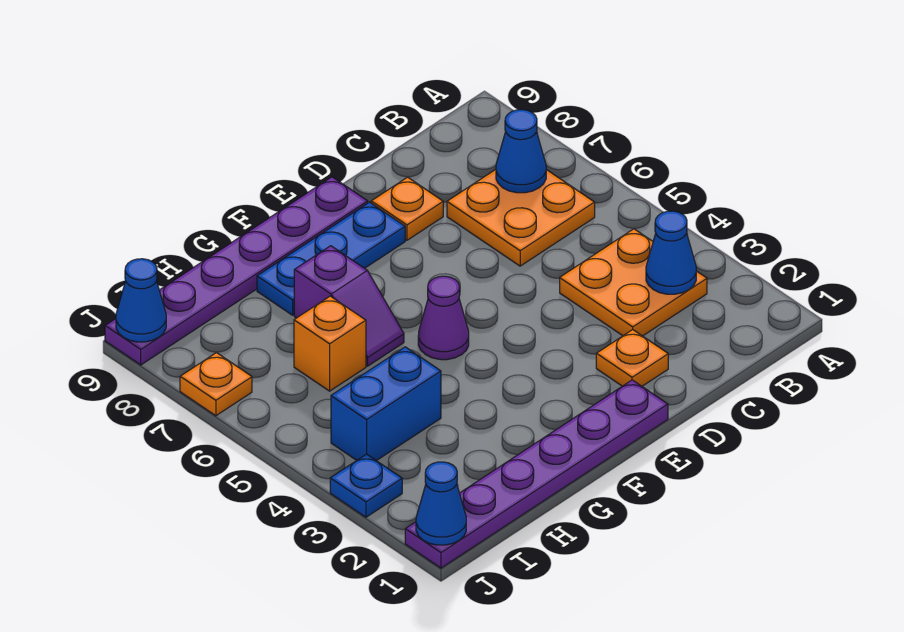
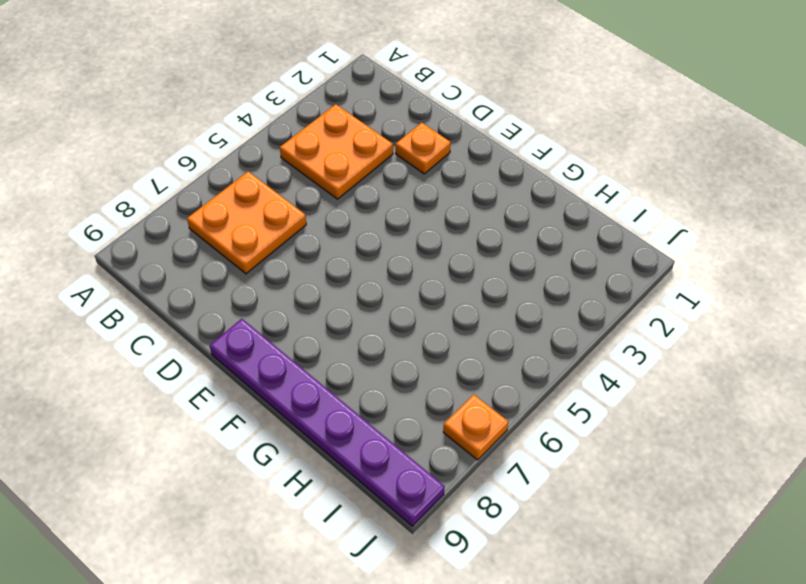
none -> orange 1x1 plate [371,177,443,240]
none -> purple 1x6 plate [405,380,668,568]
none -> blue 1x3 plate [257,202,405,315]

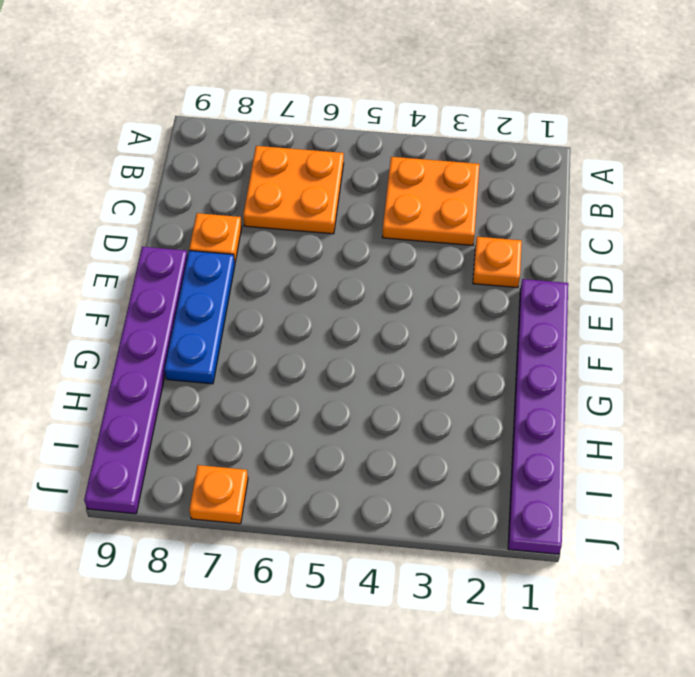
none -> purple 1x1 cone [418,276,469,360]
none -> purple 1x2 slope [294,246,404,366]
none -> blue 1x2 brick [331,347,441,461]

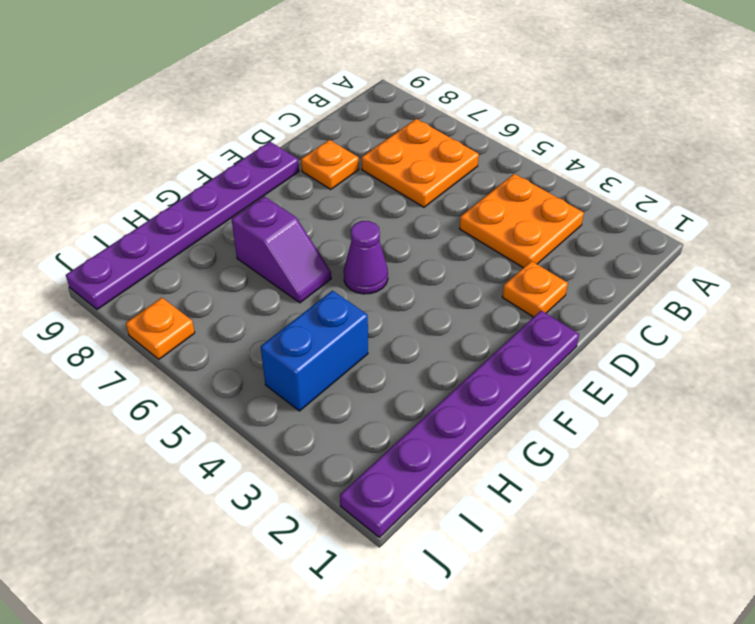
none -> blue 1x3 plate [257,202,405,315]
none -> orange 1x1 brick [294,296,366,391]
none -> blue 1x1 plate [330,454,402,517]

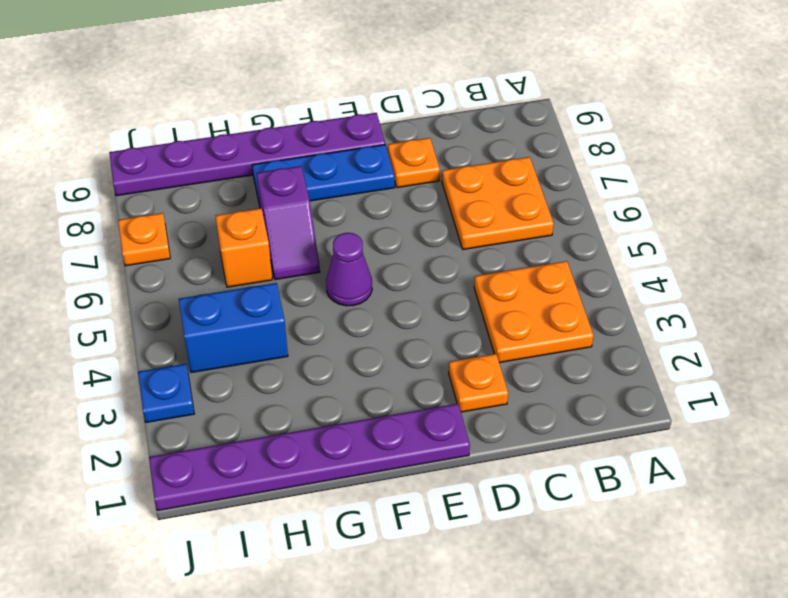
none -> blue 1x1 cone [646,211,696,294]
none -> blue 1x1 cone [496,110,546,193]
none -> blue 1x1 cone [416,462,466,545]

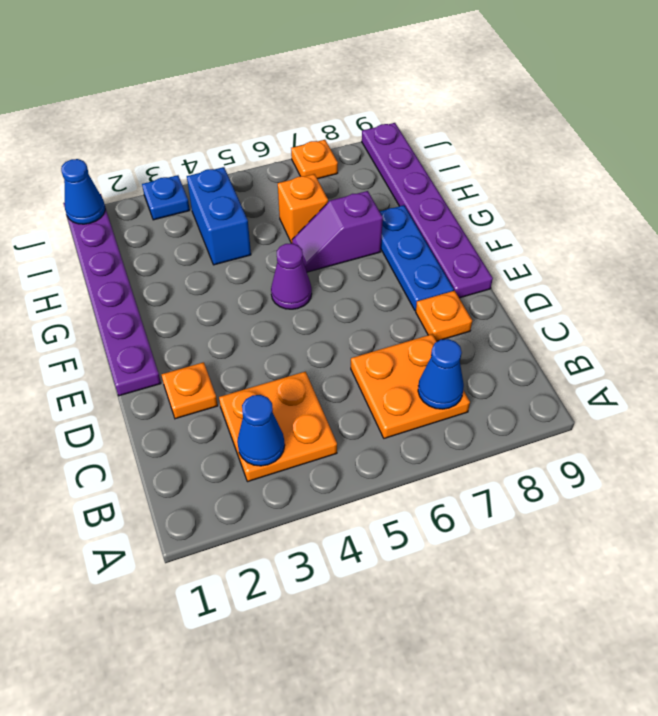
none -> blue 1x1 cone [116,259,166,342]

